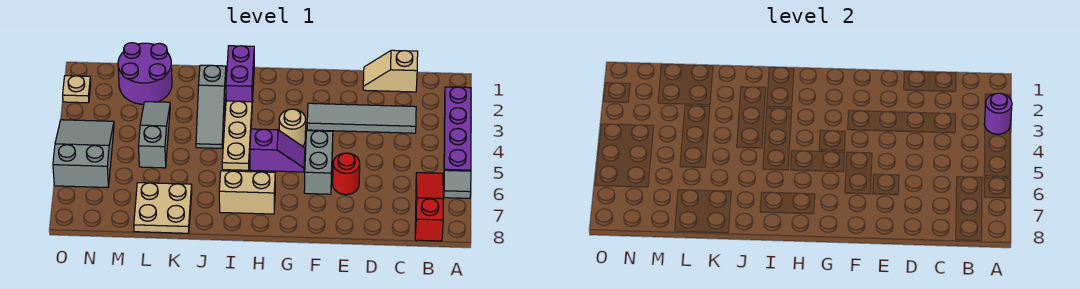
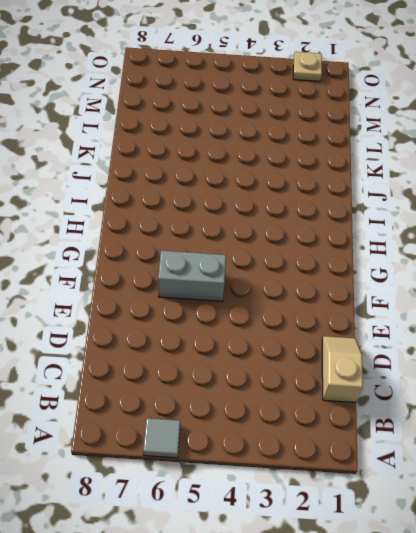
none -> purple 1x4 plate [444,87,471,171]
none -> red 1x3 slope [415,173,443,241]
none -> grey 1x4 tile [307,103,416,133]

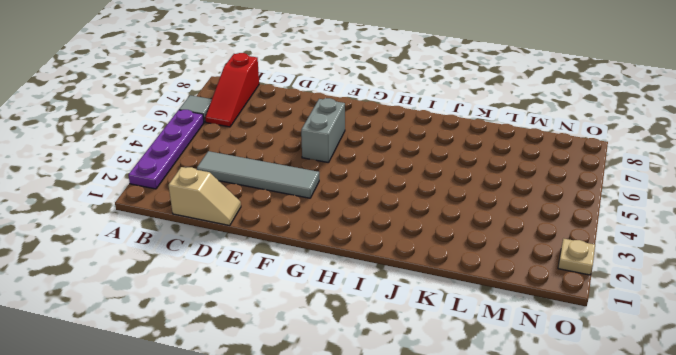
none -> red 1x1 round brick [333,153,360,195]
none -> tan 1x1 round brick [279,109,306,146]
none -> purple 1x2 slope [250,129,305,172]

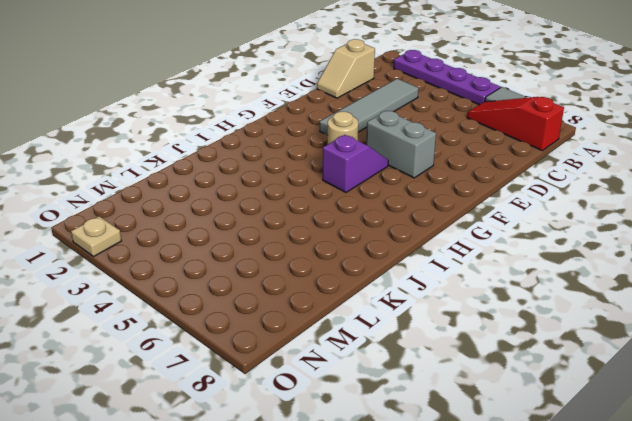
none -> red 1x1 round brick [333,153,360,195]
none -> tan 1x2 brick [219,171,275,214]
none -> purple 1x2 brick [226,46,254,102]

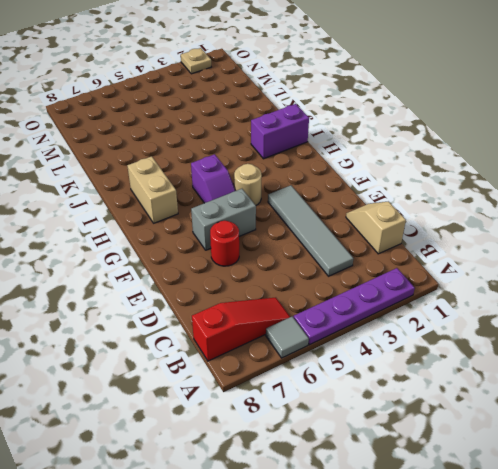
none -> tan 1x3 plate [222,101,252,170]
none -> grey 1x3 slope [196,65,226,148]
none -> tan 2x2 plate [134,183,192,233]

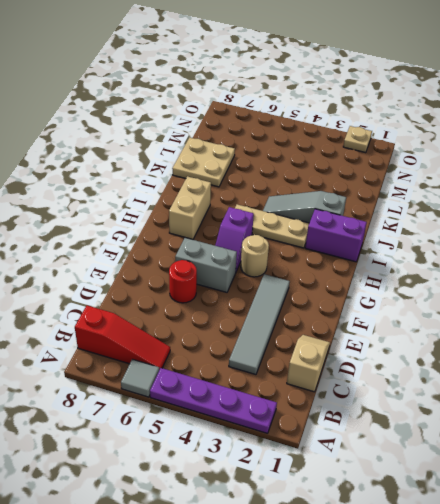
none -> purple 2x2 round brick [118,43,172,104]
none -> grey 1x3 slope [139,102,170,168]
none -> grey 2x3 slope [53,120,114,188]

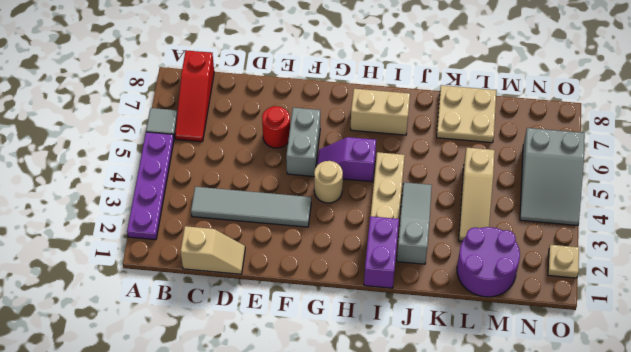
tan 1x3 slope [459,148,495,241] -> grey 1x3 slope [139,102,170,168]
none -> purple 1x1 round brick [984,93,1012,134]

